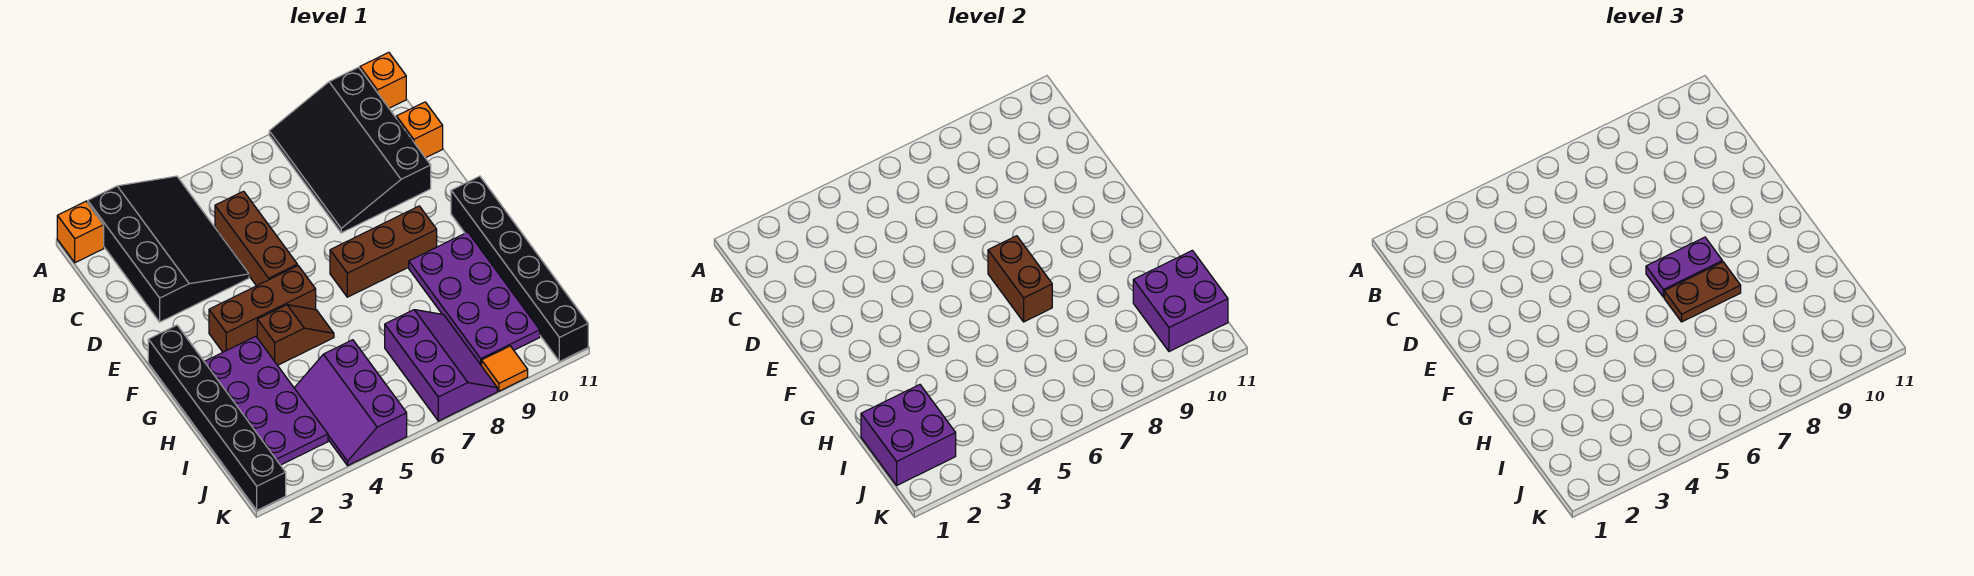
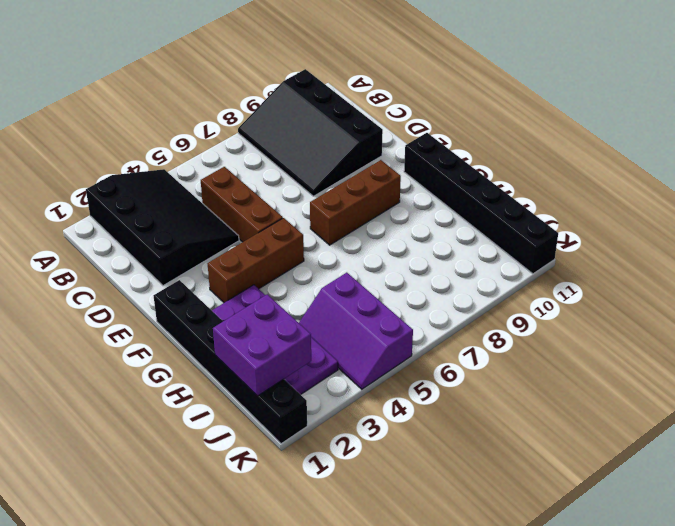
none -> orange 1x1 brick [57,201,104,263]
none -> orange 1x1 brick [360,52,406,108]
none -> orange 1x1 brick [397,102,443,158]

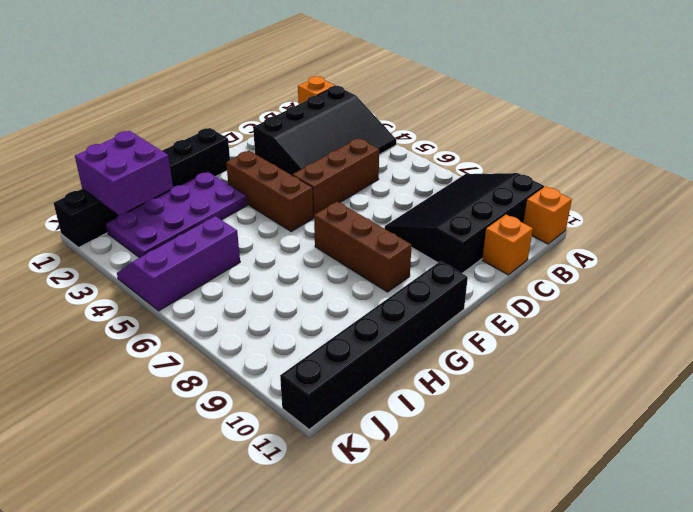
none -> brown 1x2 slope [257,305,334,365]
none -> purple 2x4 plate [409,232,540,366]
none -> purple 2x3 slope [385,310,497,421]

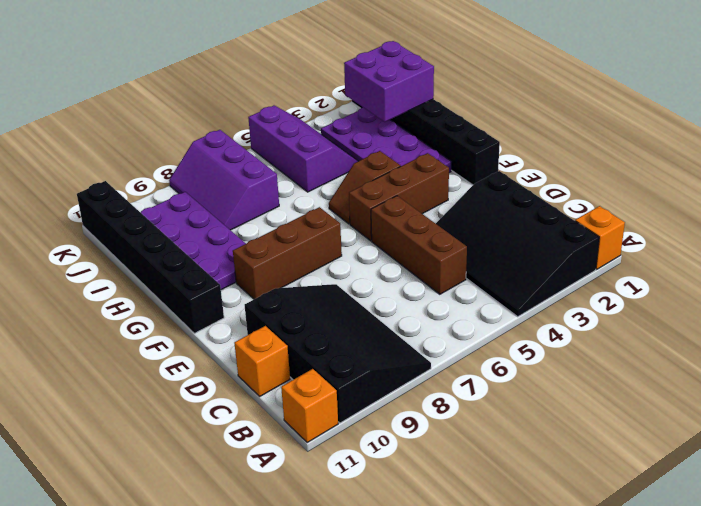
none -> orange 1x1 tile [482,346,528,391]
none -> brown 1x2 brick [988,236,1052,322]
none -> purple 2x2 brick [1133,250,1228,352]

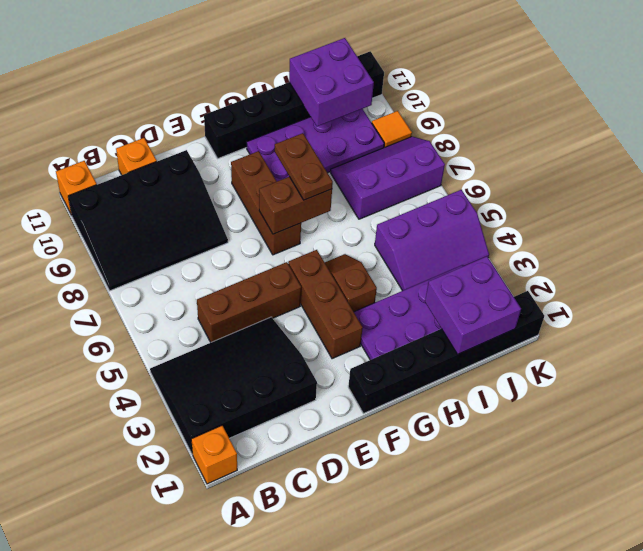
none -> purple 1x2 plate [1646,237,1722,297]

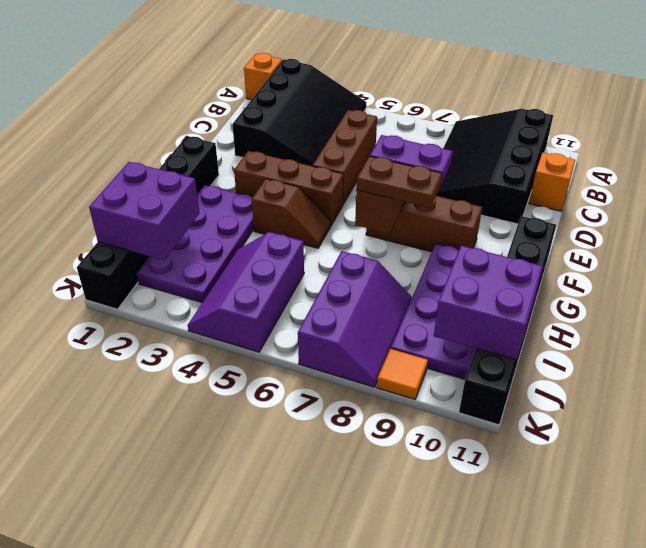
none -> orange 1x1 brick [360,52,406,108]

